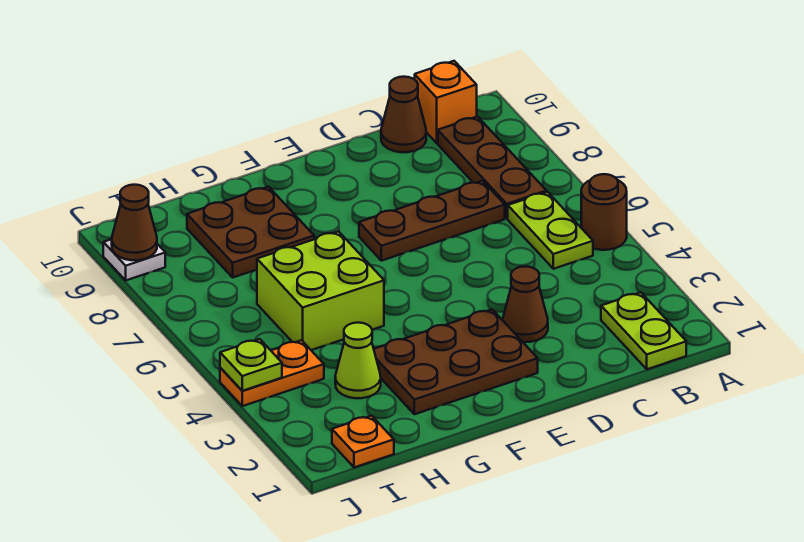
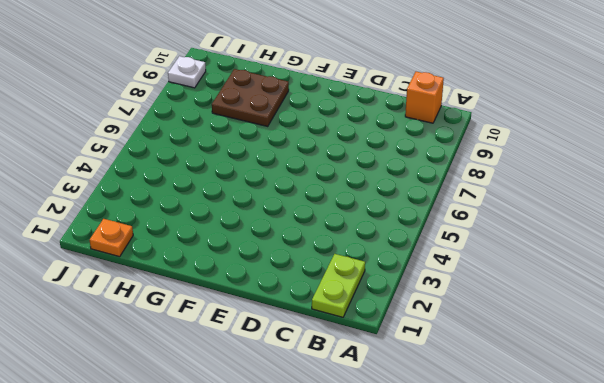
none -> brown 1x1 round brick [581,174,627,250]
none -> lime 1x2 plate [508,192,593,269]
none -> brown 1x3 plate [438,117,547,218]

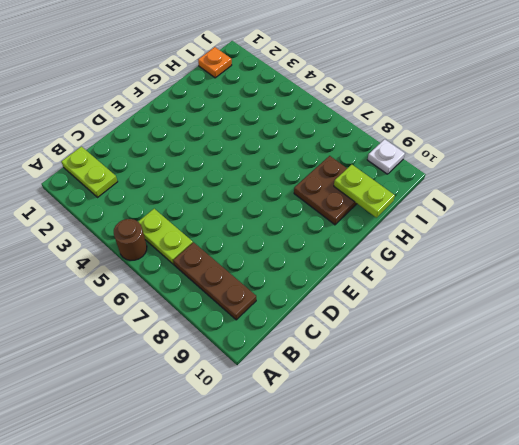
lime 1x2 plate [334,165,395,218] -> none
none -> orange 1x1 brick [415,61,477,143]
none -> brown 1x3 plate [359,181,505,261]
none -> brown 1x1 cone [381,77,426,152]

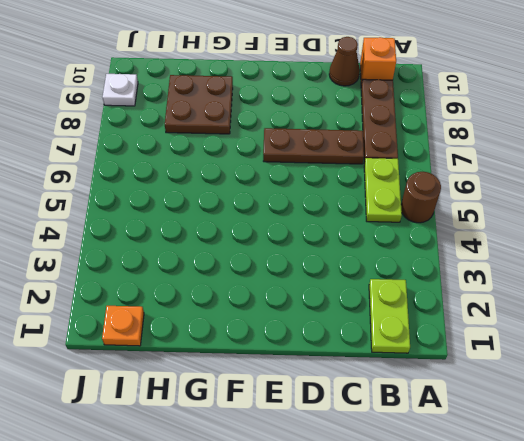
none -> brown 1x1 cone [503,266,548,342]
none -> brown 2x3 plate [374,309,538,414]
none -> lime 2x2 brick [257,231,384,350]

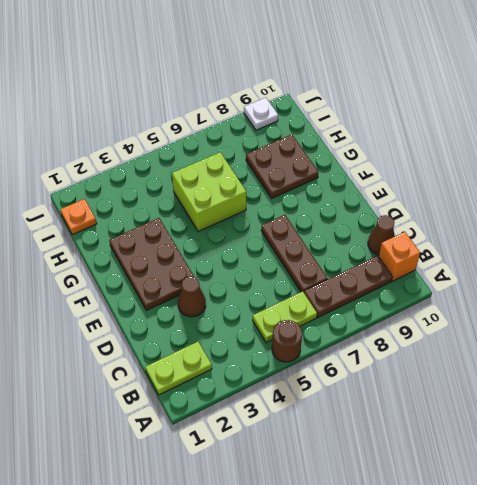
none -> lime 1x1 cone [335,323,381,398]
none -> orange 1x2 plate [220,340,324,406]
none -> lime 1x1 plate [220,339,282,391]

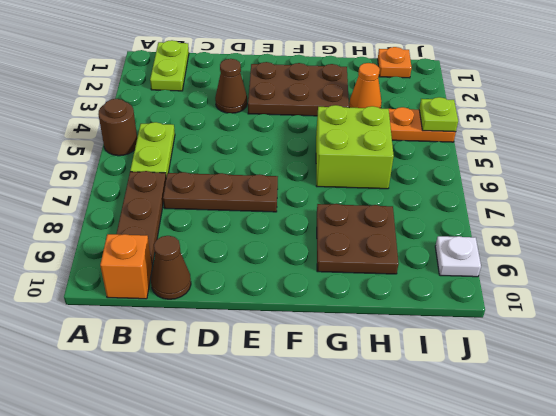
orange 1x1 cone [349,63,382,109] -> lime 1x1 cone [335,323,381,398]
none -> brown 1x1 cone [112,185,157,260]

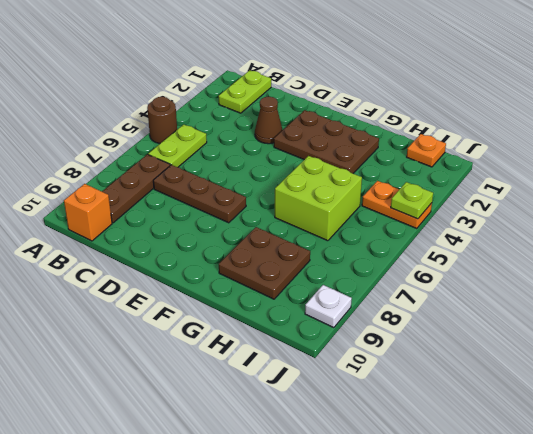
none -> brown 1x1 cone [381,77,426,152]
none -> lime 1x1 cone [335,323,381,398]
none -> brown 1x1 cone [112,185,157,260]

